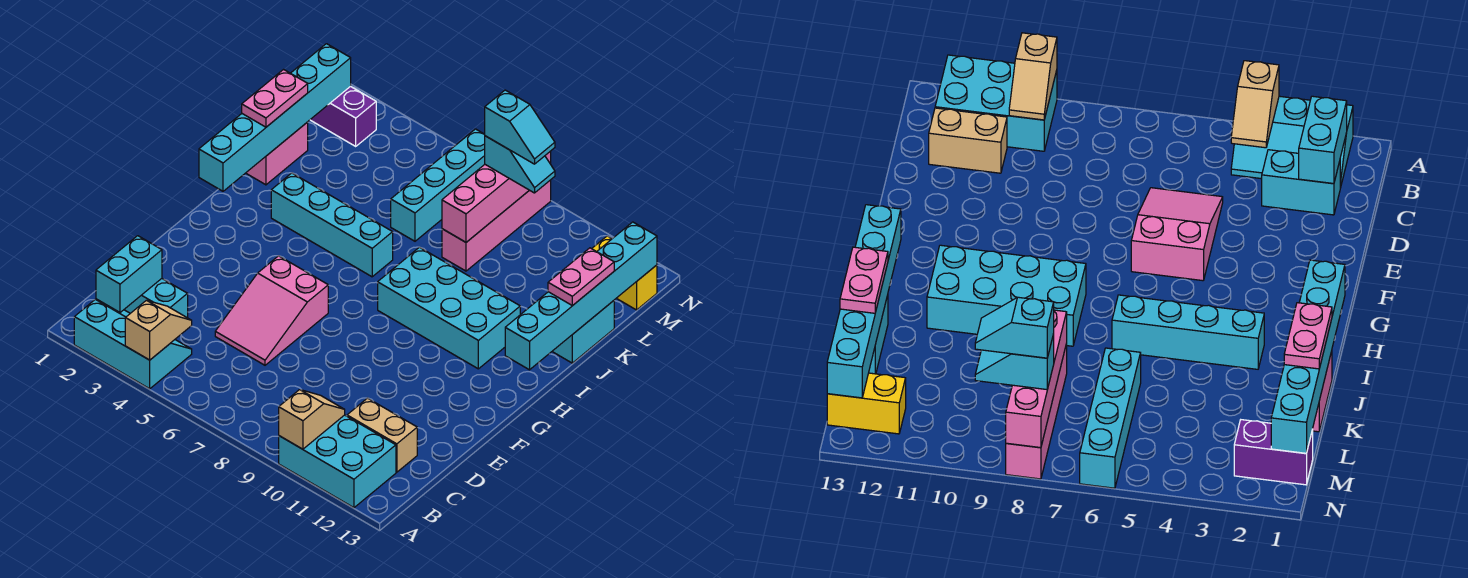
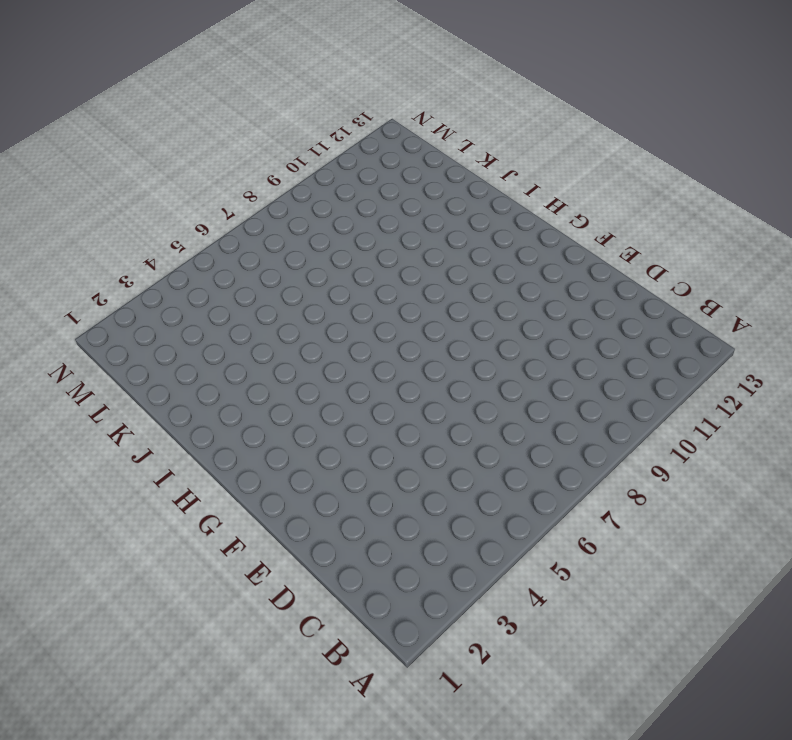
none -> cyan 2x3 slope [74,299,192,389]
none -> cyan 2x3 brick [279,415,396,508]
none -> cyan 1x2 brick [124,279,188,318]

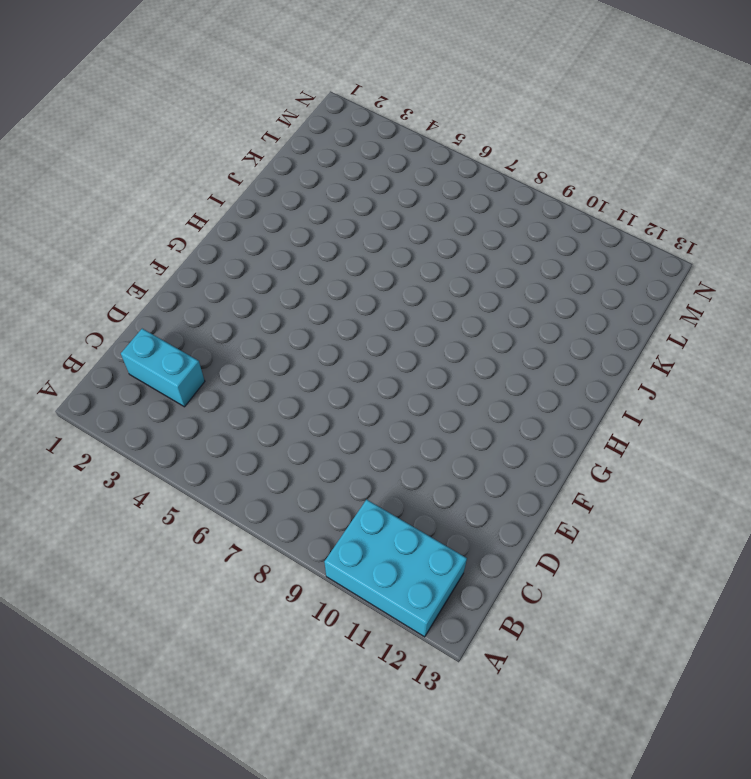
none -> cyan 2x3 slope [74,299,192,389]
none -> tan 1x2 brick [347,398,417,472]
none -> pink 2x3 slope [215,256,328,365]

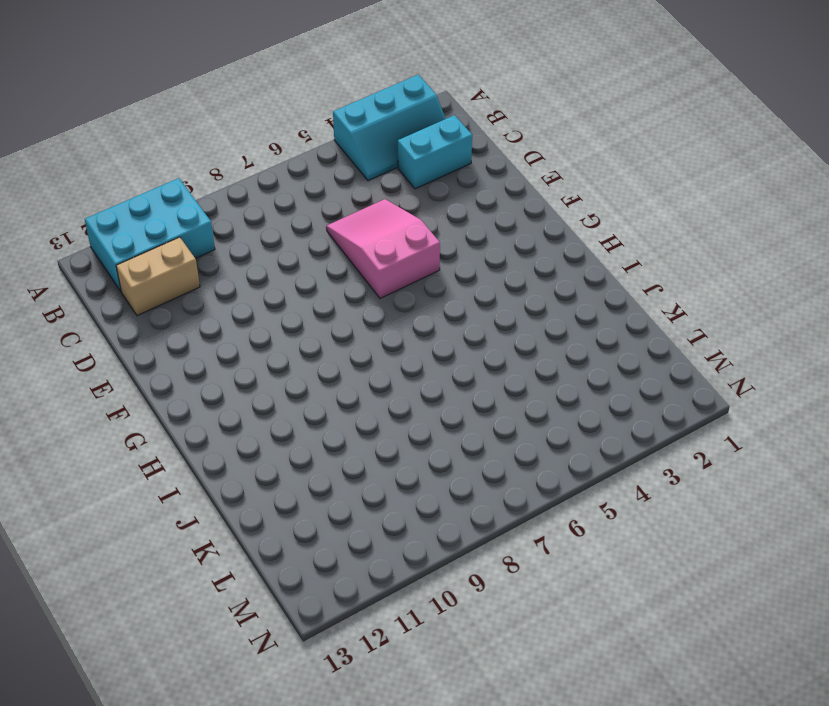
none -> cyan 2x4 brick [378,247,520,369]
none -> cyan 1x4 brick [271,173,393,277]
none -> pink 1x2 brick [246,122,308,185]

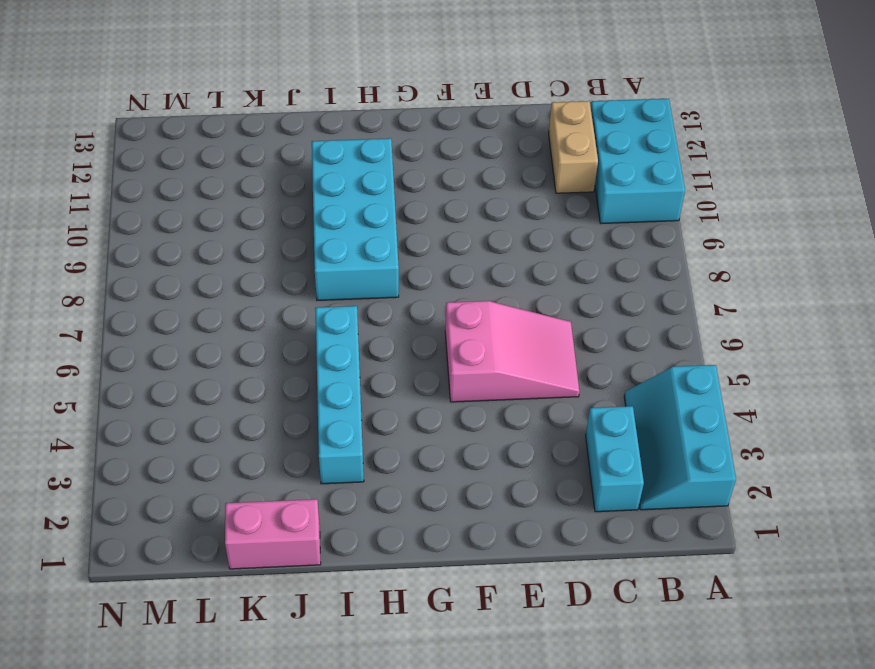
none -> cyan 1x2 brick [552,301,614,363]
none -> cyan 1x4 brick [391,129,485,241]
none -> pink 1x4 brick [442,180,551,271]

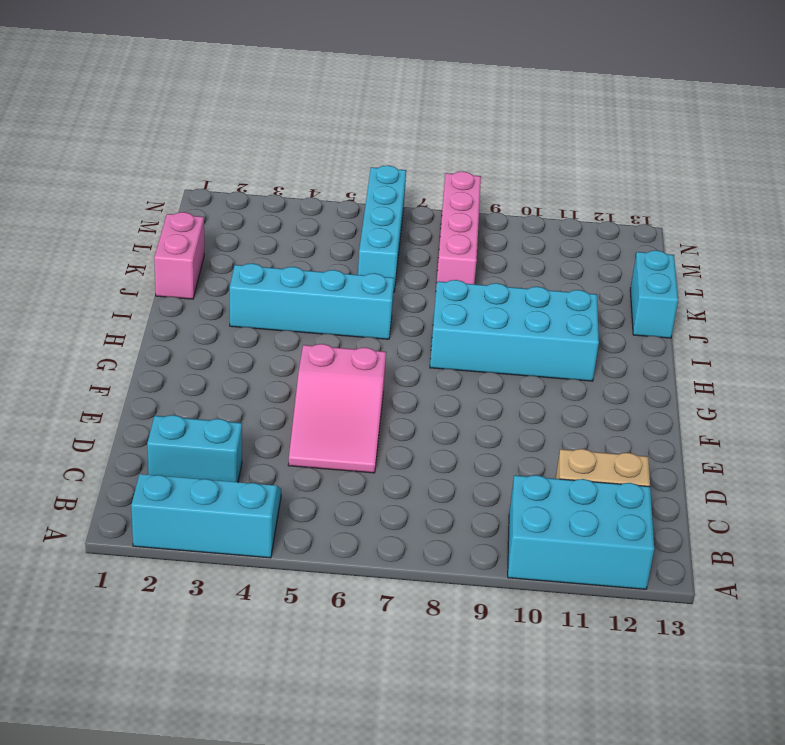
none -> purple 1x2 brick [310,86,376,146]
none -> yellow 1x2 brick [592,236,657,310]
none -> tan 1x2 slope [125,300,192,360]

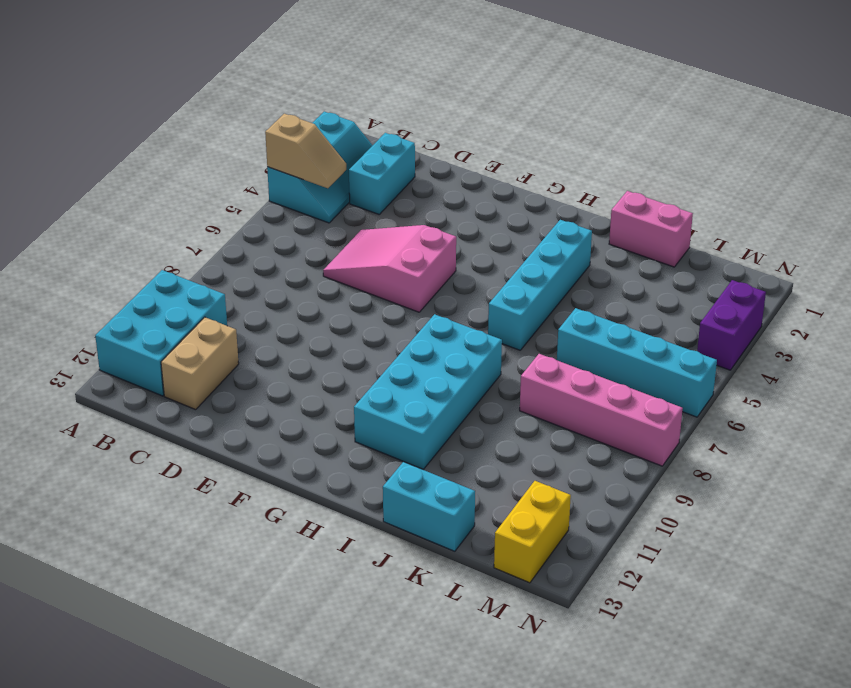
purple 1x2 brick [697,280,766,370] -> purple 1x2 brick moved to [310,86,376,146]
none -> tan 1x2 slope [279,390,345,449]
none -> cyan 1x2 brick [96,236,162,312]
none -> cyan 1x6 brick [199,44,351,191]

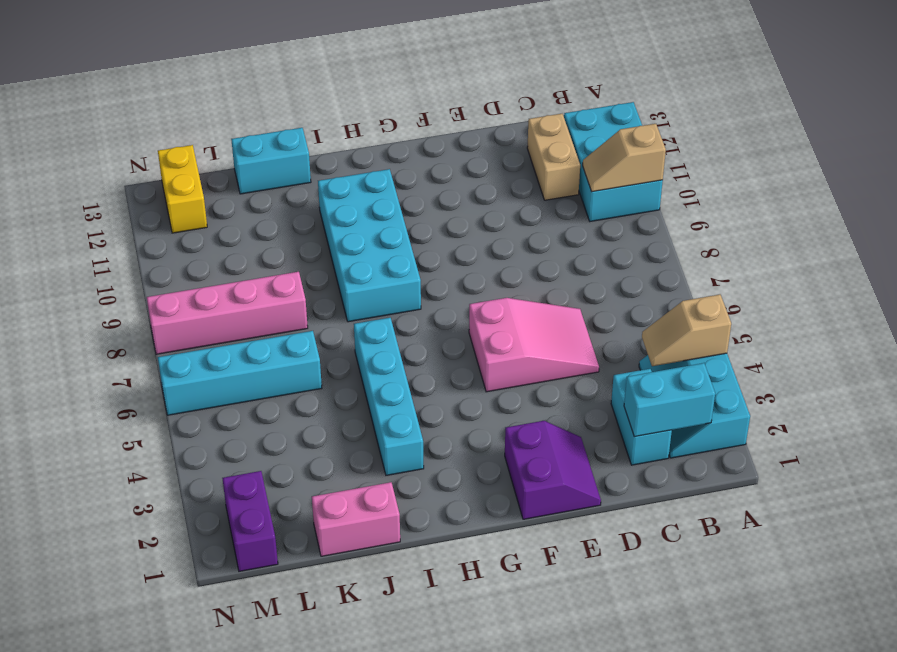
purple 2x2 slope [505,421,601,519] -> none
none -> cyan 1x6 brick [199,44,351,191]
none -> cyan 1x6 brick [505,222,657,370]
none -> pink 1x4 brick [442,151,551,242]

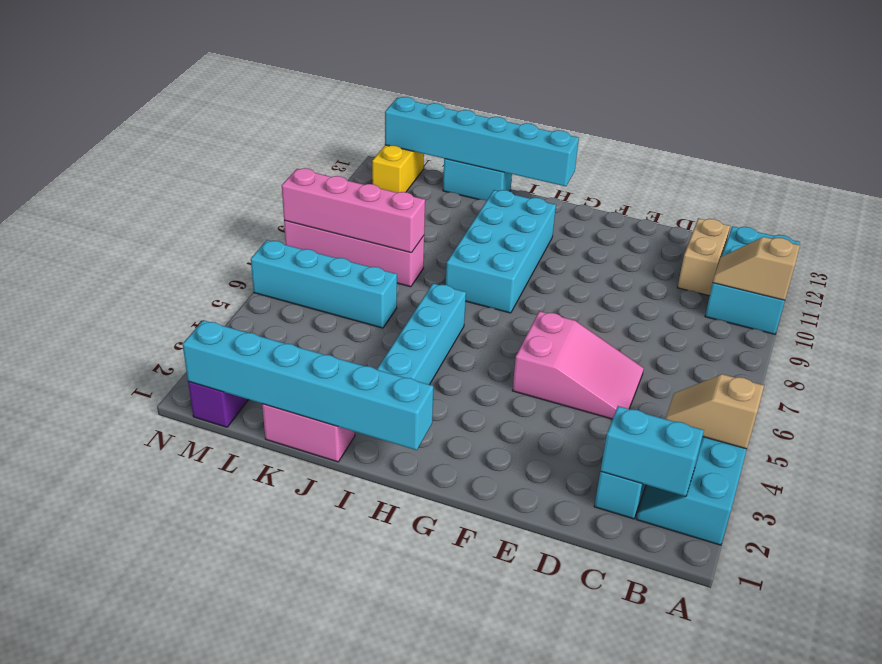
none -> pink 1x2 plate [242,70,308,127]
none -> pink 1x2 plate [548,248,614,306]
none -> cyan 1x2 slope [485,136,555,193]

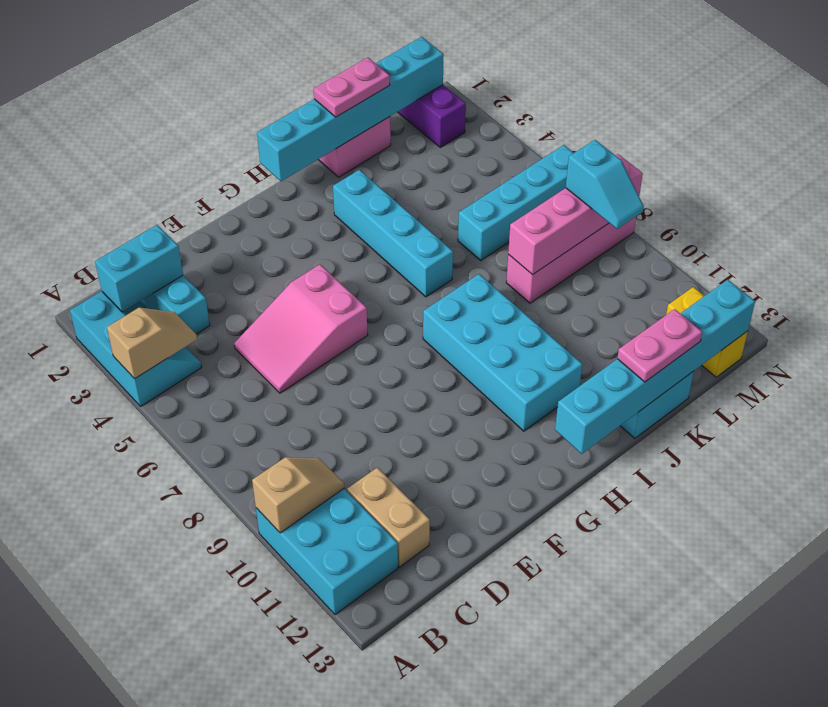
none -> cyan 1x2 slope [484,90,555,164]

